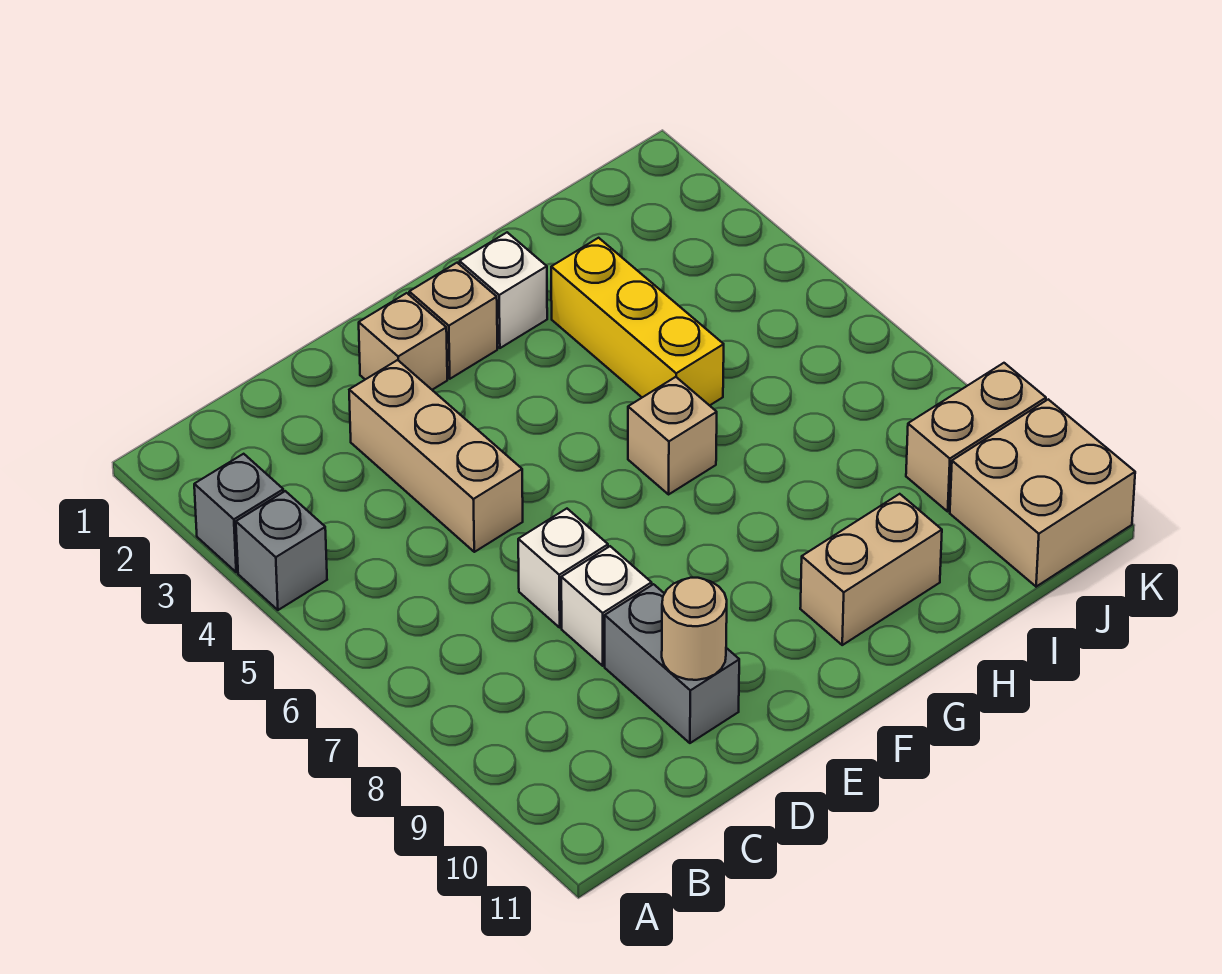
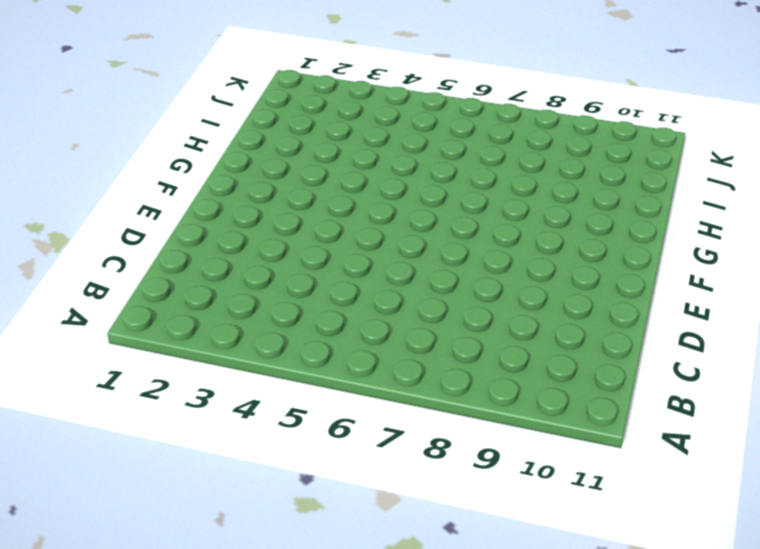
none -> grey 1x1 brick [194,454,283,572]
none -> grey 1x1 brick [236,491,327,610]
none -> tan 1x3 brick [349,360,523,552]

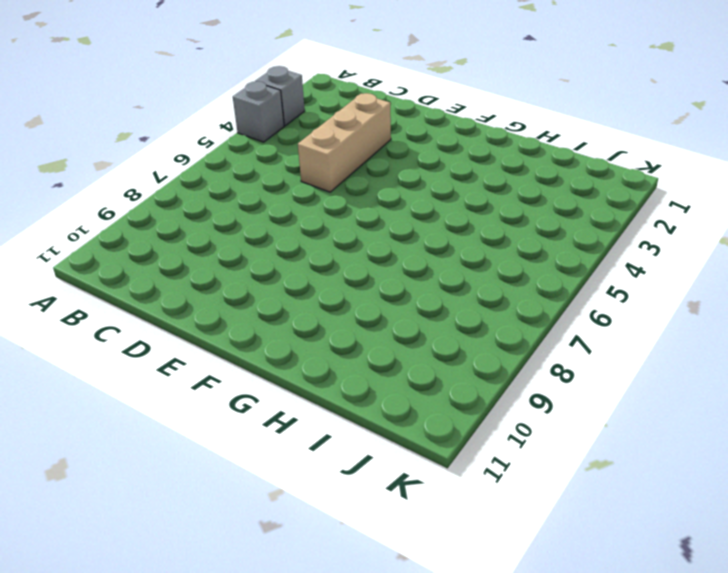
none -> white 1x1 brick [518,509,608,627]
none -> white 1x1 brick [561,546,652,666]
none -> grey 1x2 brick [605,584,739,743]

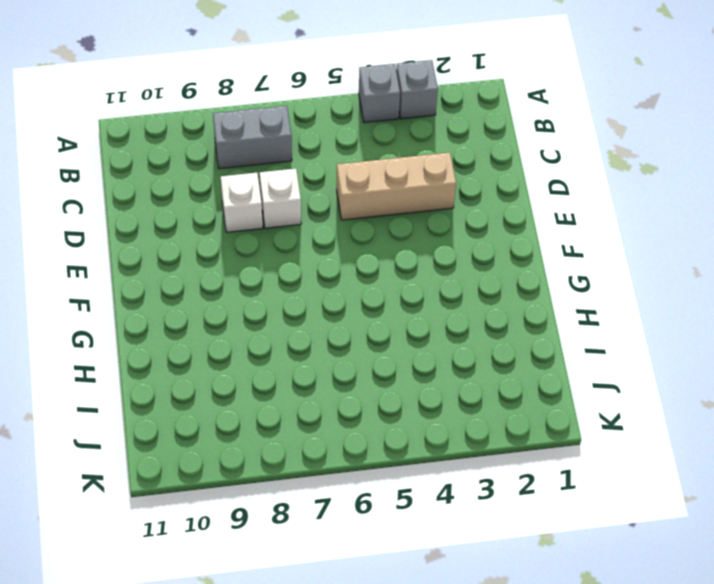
grey 1x2 brick [213,106,292,169] -> grey 1x2 brick moved to [605,584,739,743]
none -> tan 1x1 brick [359,293,447,390]
none -> tan 1x1 brick [409,263,497,379]
none -> white 1x1 brick [460,232,547,348]

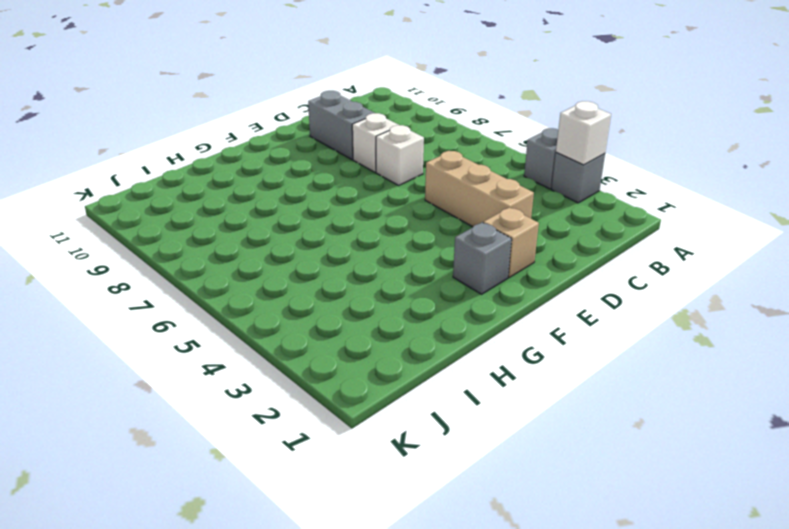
white 1x1 brick [556,101,611,165] -> white 1x1 brick moved to [460,232,547,348]
grey 1x1 brick [453,222,512,294] -> tan 1x1 brick [409,263,497,379]
none -> tan 1x1 brick [628,377,717,494]
none -> tan 1x2 brick [800,494,942,645]
none -> yellow 1x3 brick [551,238,724,406]

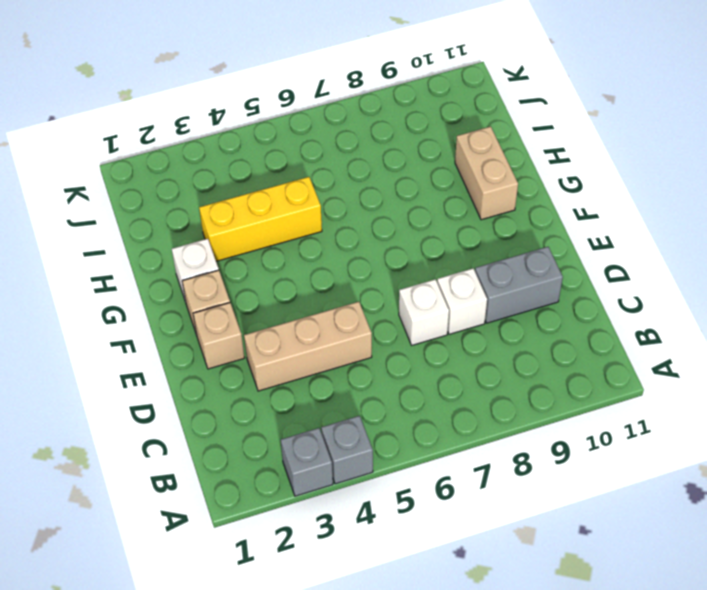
none -> tan 1x1 brick [628,377,717,494]
none -> tan 1x2 brick [906,363,1046,511]
none -> tan 2x2 brick [950,399,1135,587]

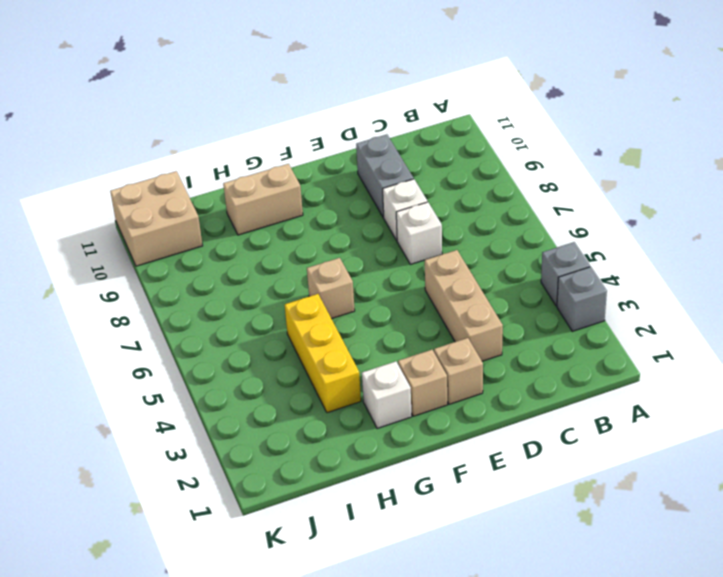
none -> tan 1x2 brick [906,363,1046,511]
none -> tan 1x1 round brick [662,578,727,680]

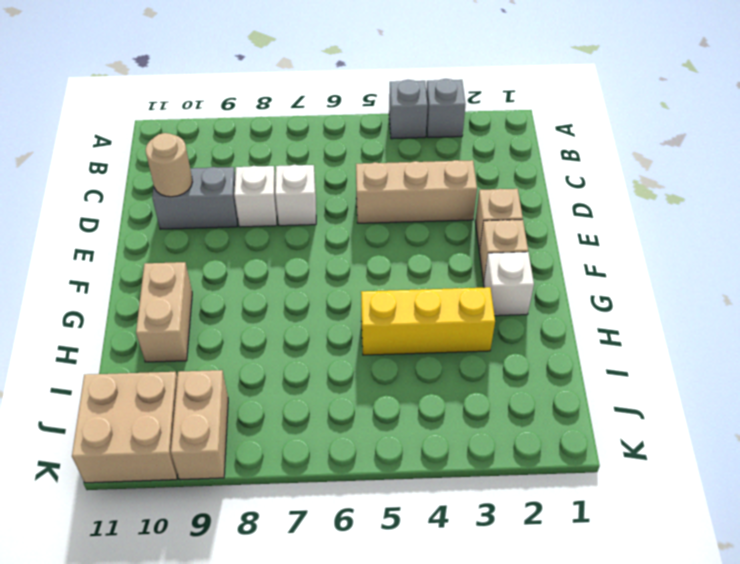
none -> tan 1x1 brick [628,377,717,494]

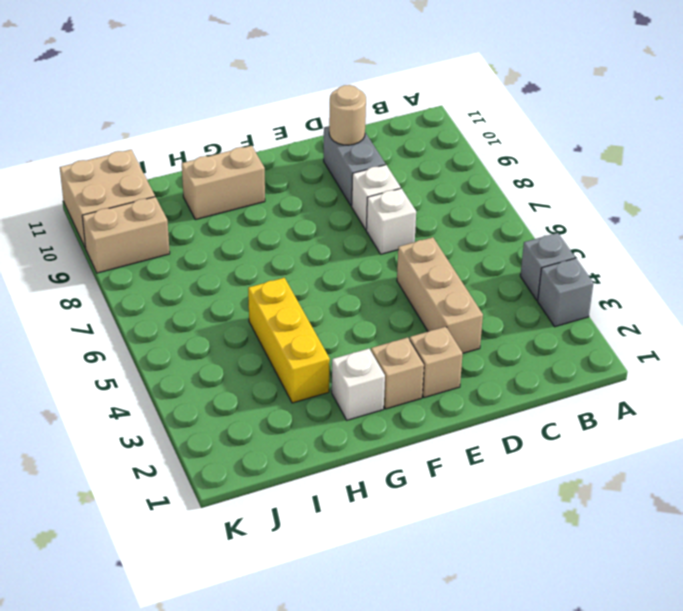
none -> tan 1x1 brick [628,377,717,494]

